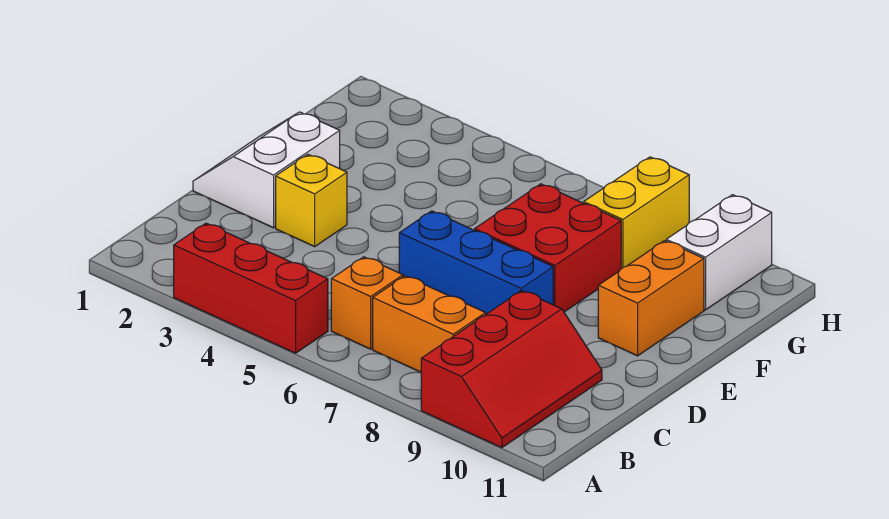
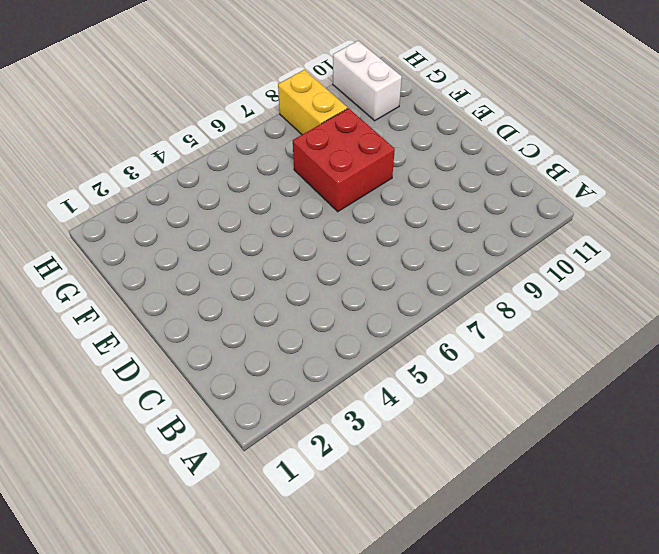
none -> red 1x3 brick [174,223,328,353]
none -> red 2x3 slope [421,291,602,448]

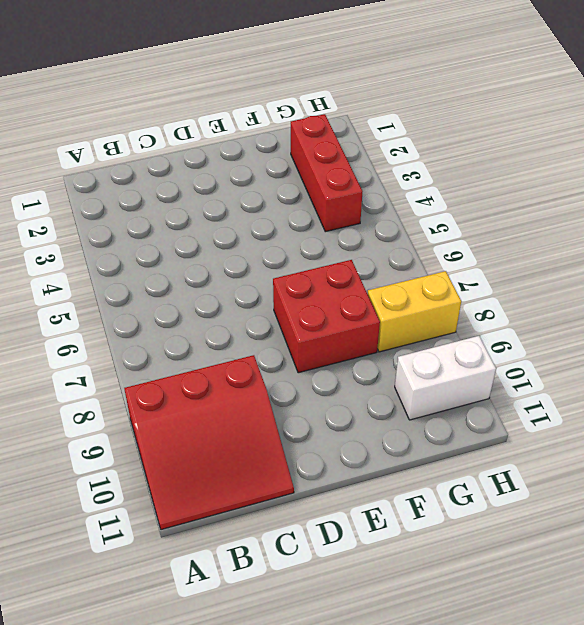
red 3x3 slope [124,355,294,530] -> red 2x3 slope [421,291,602,448]
red 1x3 brick [291,114,363,232] -> red 1x3 brick moved to [174,223,328,353]
none -> orange 1x1 brick [331,257,403,349]
none -> orange 1x2 brick [373,276,486,372]

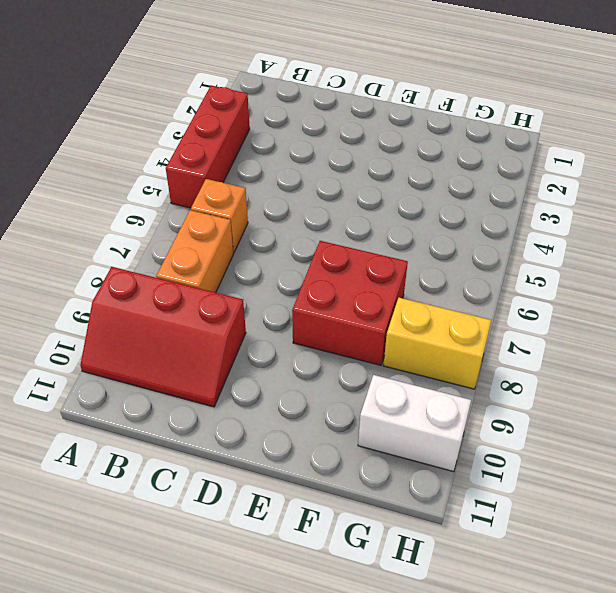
none -> white 2x2 slope [193,112,340,228]
none -> yellow 1x1 brick [276,154,347,247]

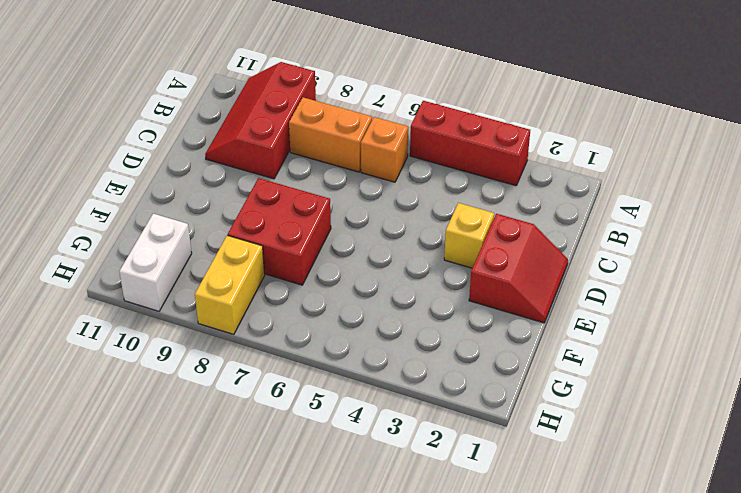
red 2x2 slope [469,214,568,323] -> white 2x2 slope [193,112,340,228]
none -> blue 1x3 brick [399,211,553,314]
none -> orange 1x2 brick [598,241,704,356]

